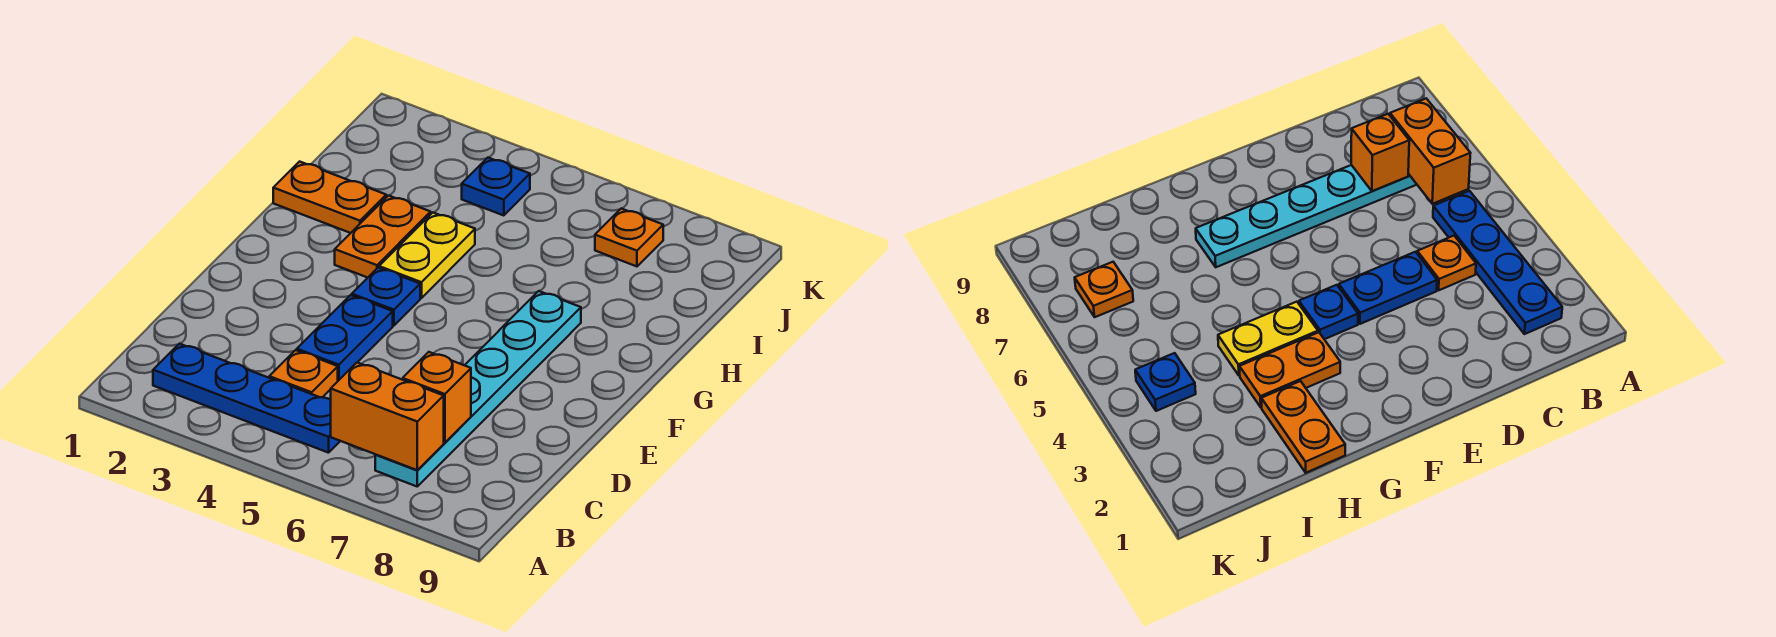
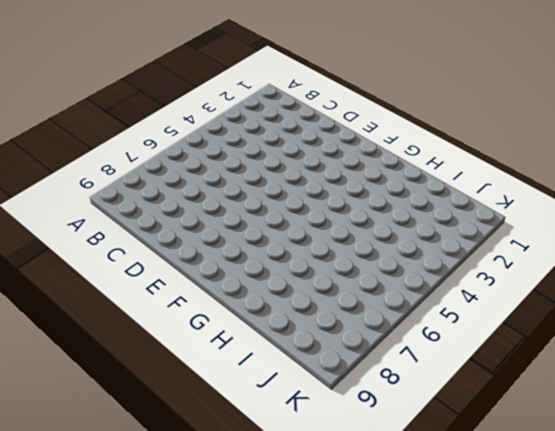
none -> blue 1x4 plate [153,344,340,453]
none -> cyan 1x6 plate [375,291,581,486]
none -> orange 1x1 plate [269,350,338,397]

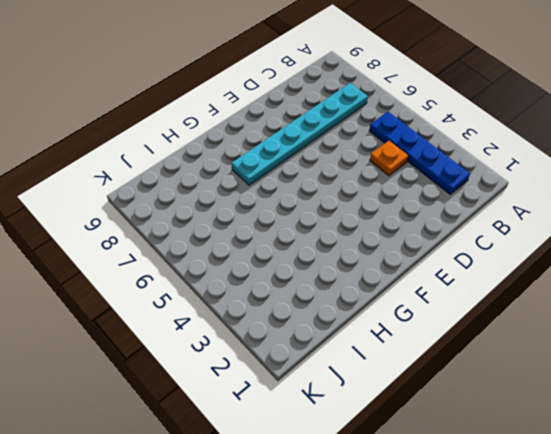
none -> blue 1x2 plate [297,295,393,381]
none -> blue 1x1 plate [352,268,420,326]
none -> orange 1x2 plate [335,196,431,278]

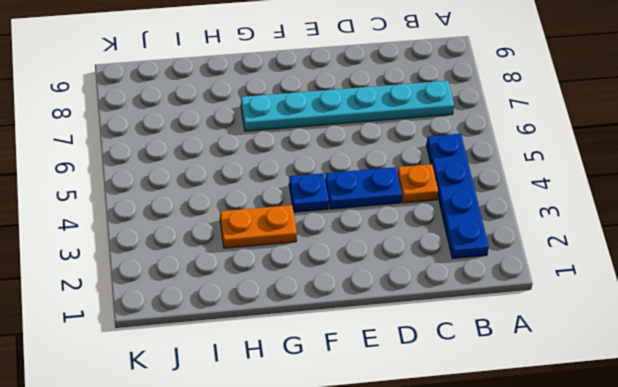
none -> yellow 1x2 plate [379,213,475,298]
none -> orange 1x2 plate [273,162,386,233]
none -> blue 1x1 plate [462,158,530,216]

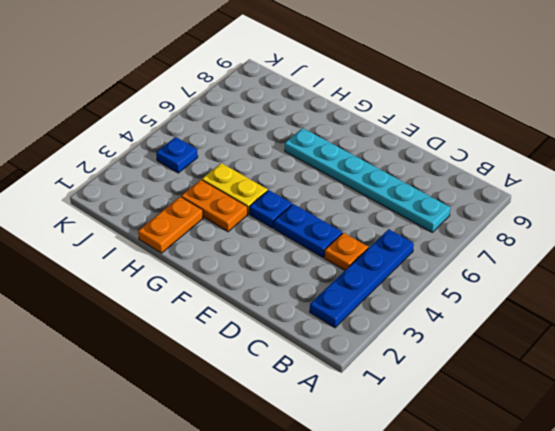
none -> orange 1x1 plate [595,209,663,266]
none -> orange 1x2 brick [331,362,444,470]
none -> orange 1x1 brick [403,352,471,443]

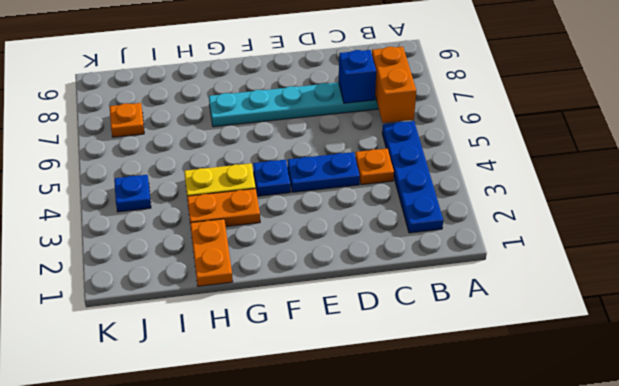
blue 1x1 brick [339,50,376,103] -> orange 1x1 brick [403,352,471,443]

